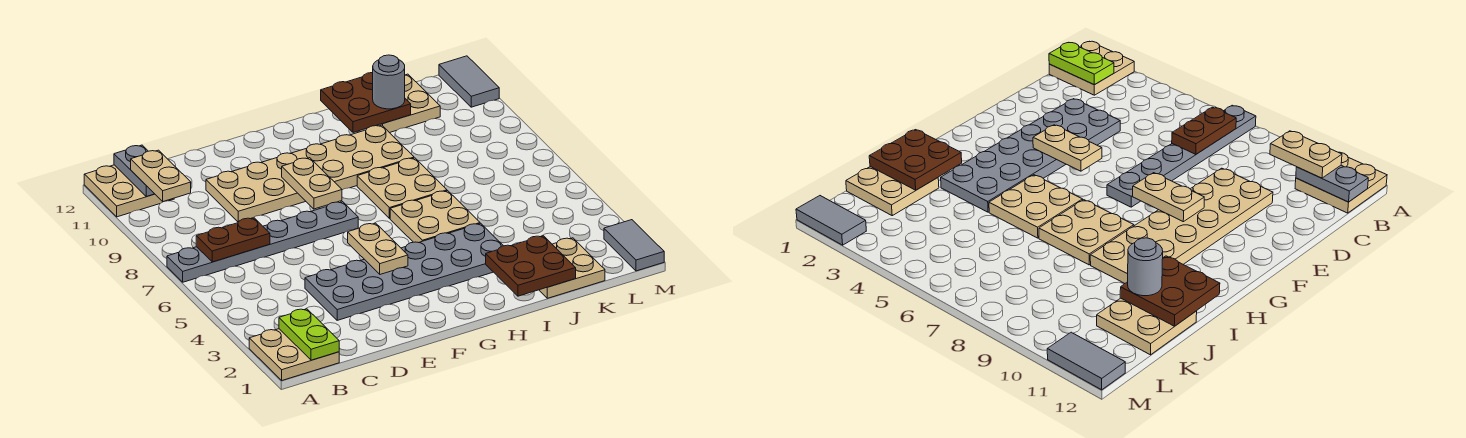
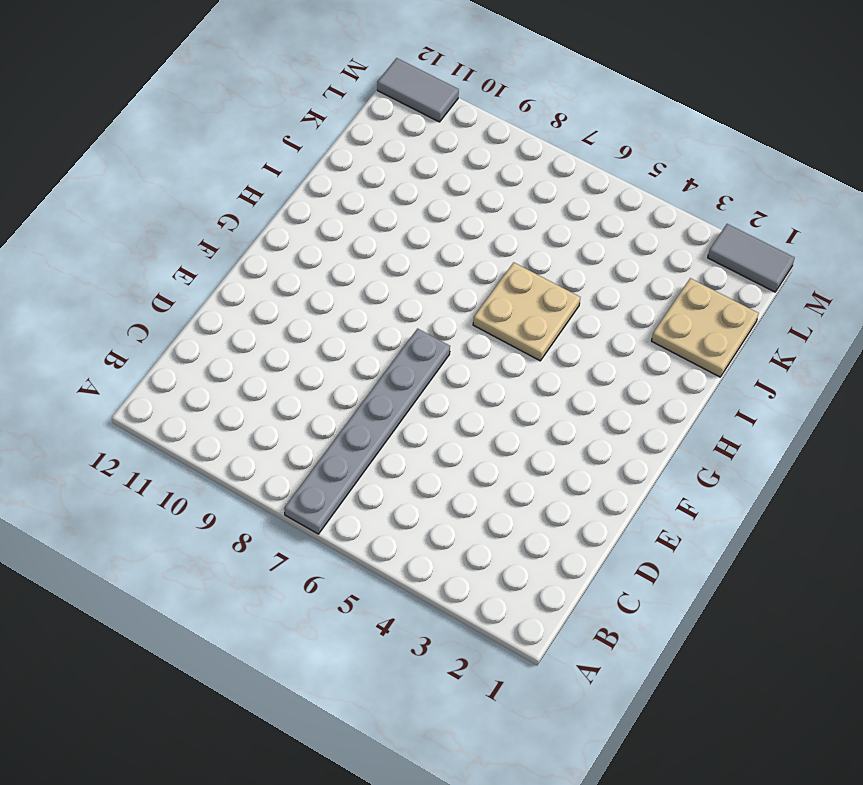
none -> tan 2x2 plate [249,329,339,380]
none -> tan 2x2 plate [84,165,174,217]
none -> grey 2x6 plate [305,223,503,320]

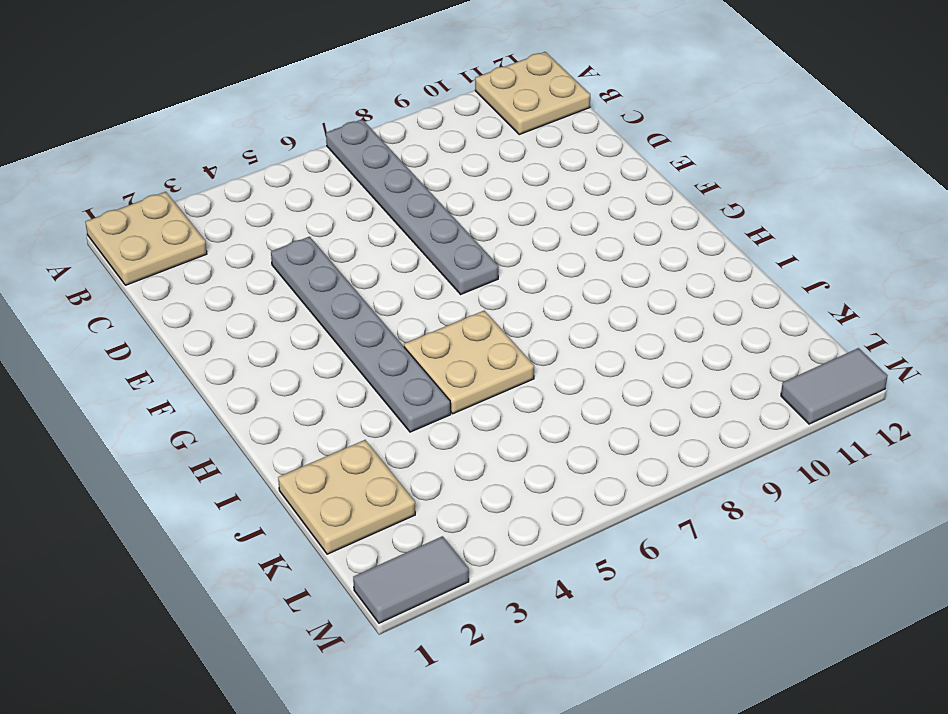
grey 1x6 plate [271,237,451,432] -> grey 2x6 plate [305,223,503,320]
none -> tan 2x6 plate [206,125,414,222]
none -> tan 2x2 plate [357,158,447,218]
none -> tan 2x2 plate [377,74,440,133]

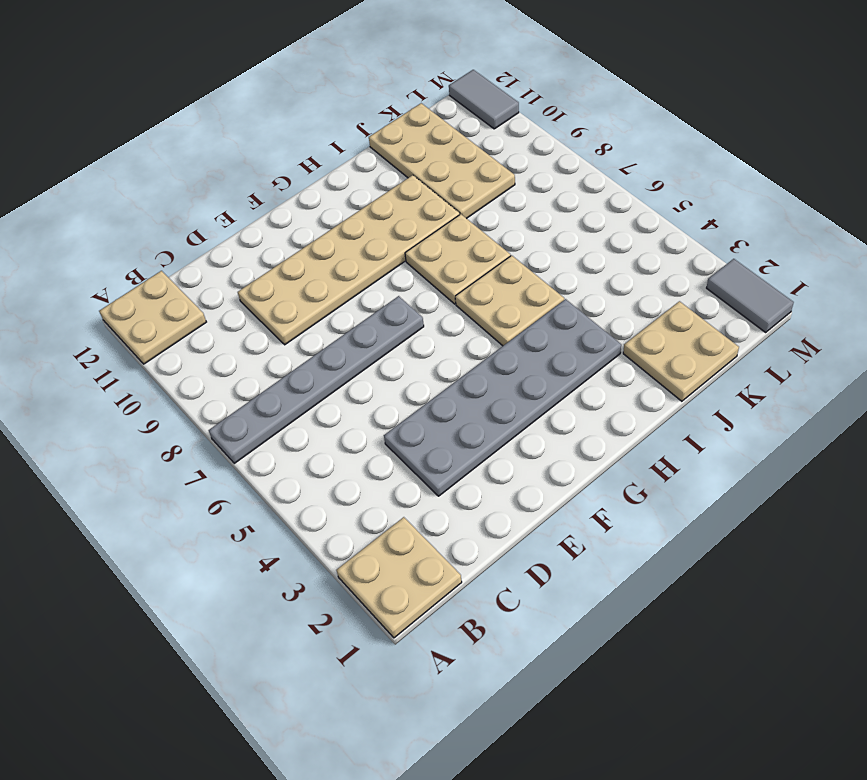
tan 2x4 plate [369,103,515,219] -> tan 2x2 plate [377,74,440,133]
none -> lime 1x2 plate [279,309,339,360]
none -> brown 1x2 plate [196,218,270,262]
none -> grey 1x2 plate [114,145,154,197]

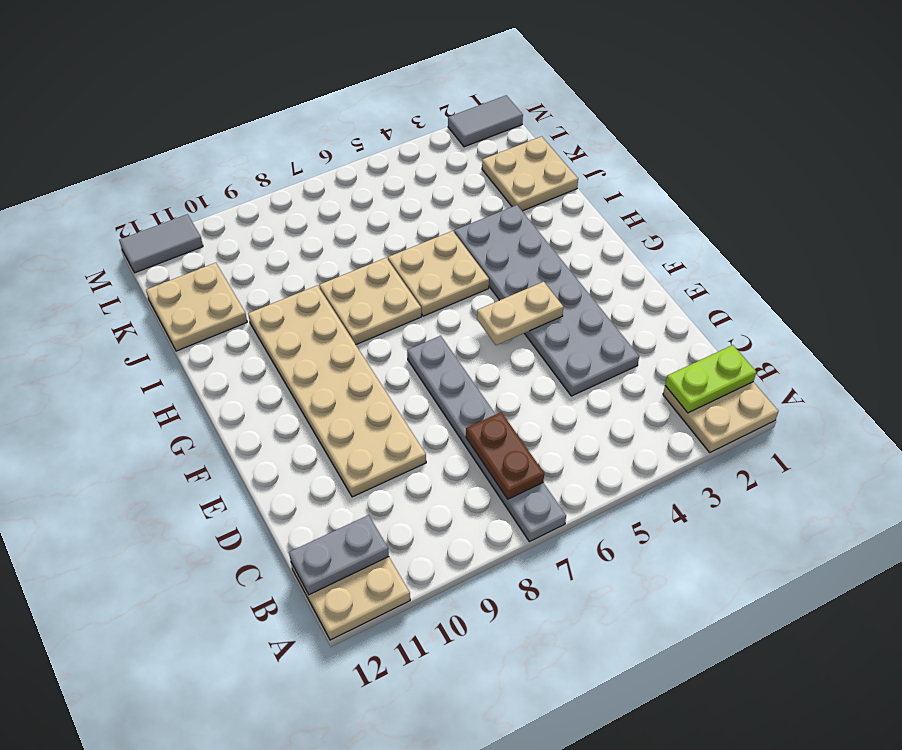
none -> tan 1x2 plate [282,158,342,209]
none -> brown 2x2 plate [486,236,576,296]
none -> brown 2x2 plate [321,73,411,133]

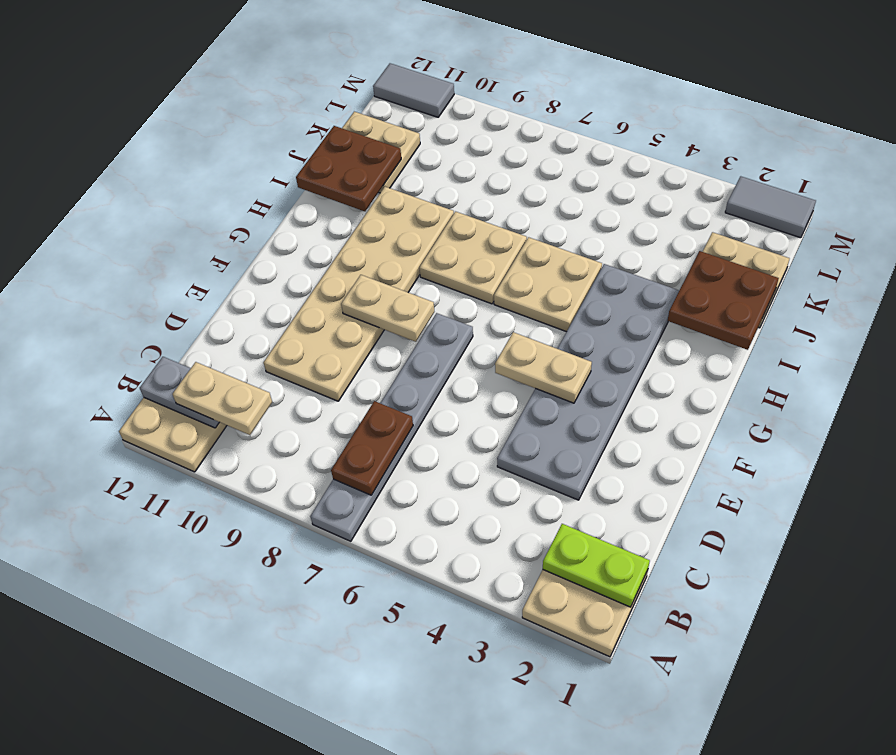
none -> grey 1x1 round brick [373,55,405,109]

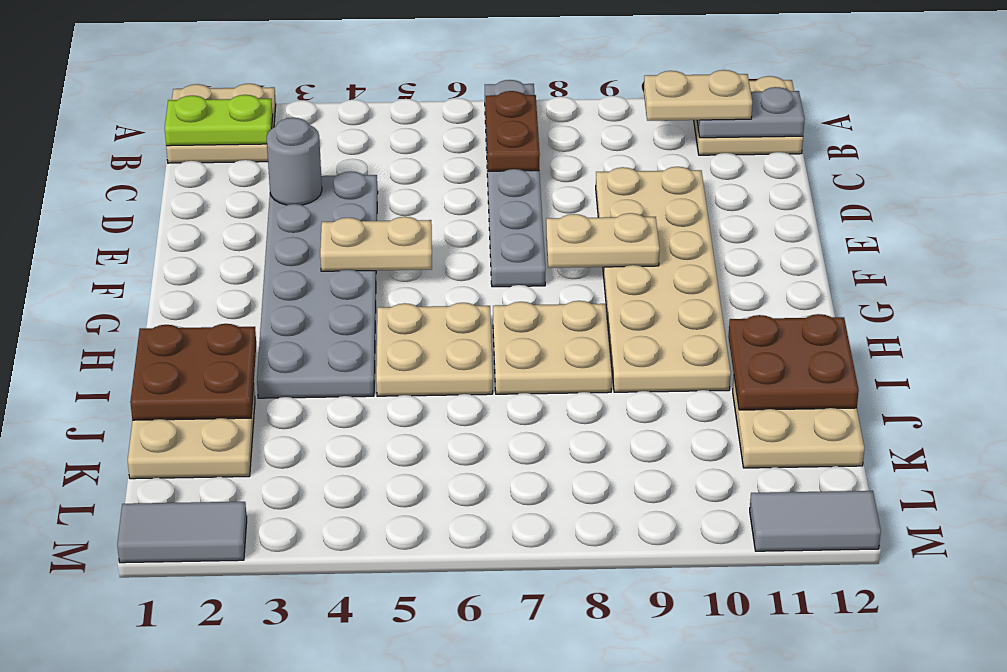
grey 1x1 round brick [267,118,322,205] -> grey 1x1 round brick moved to [373,55,405,109]

